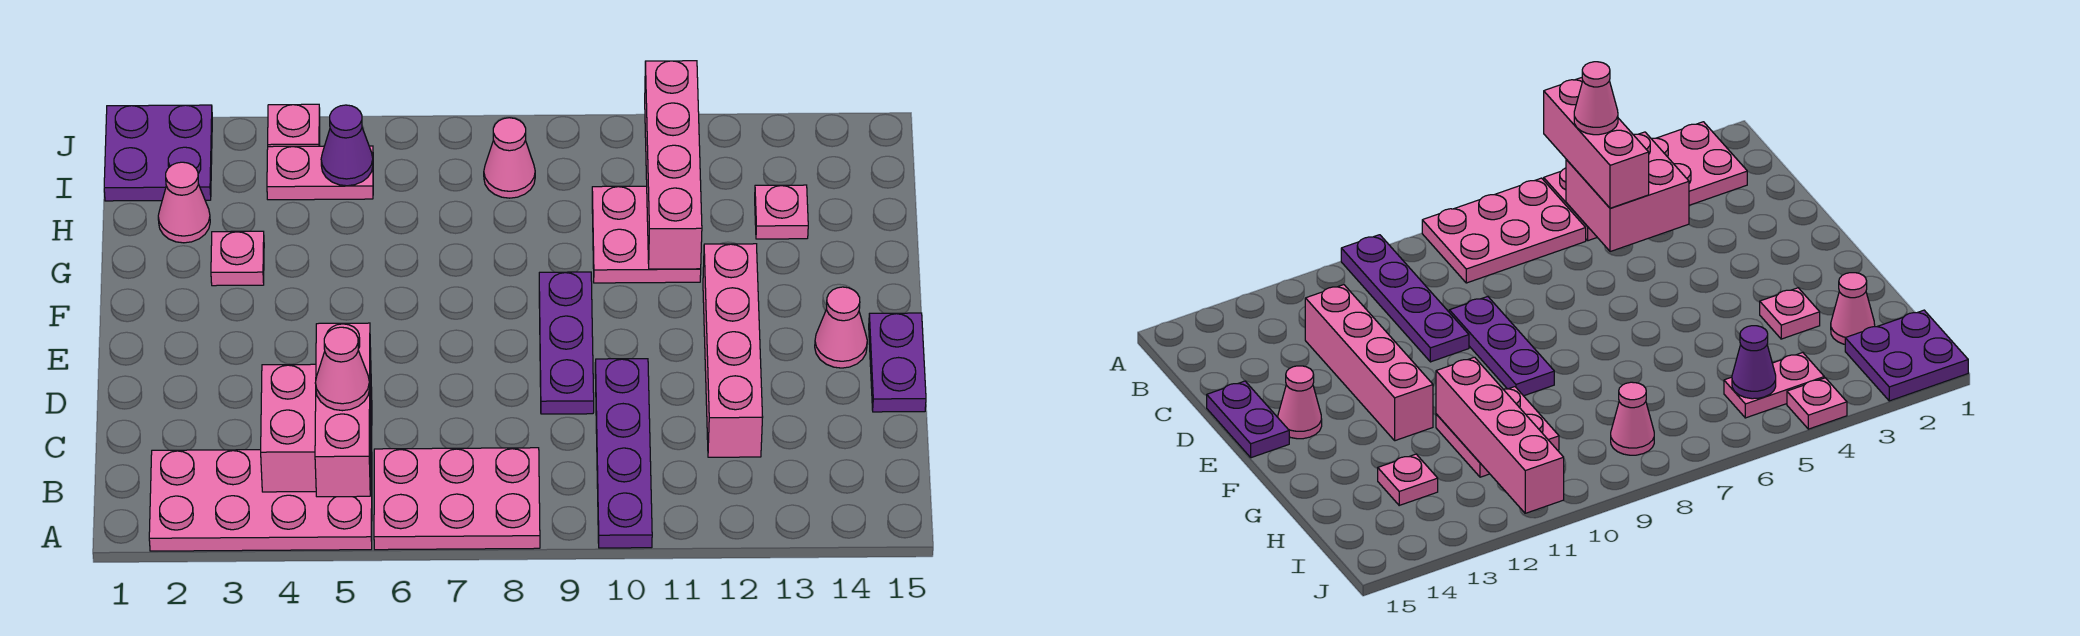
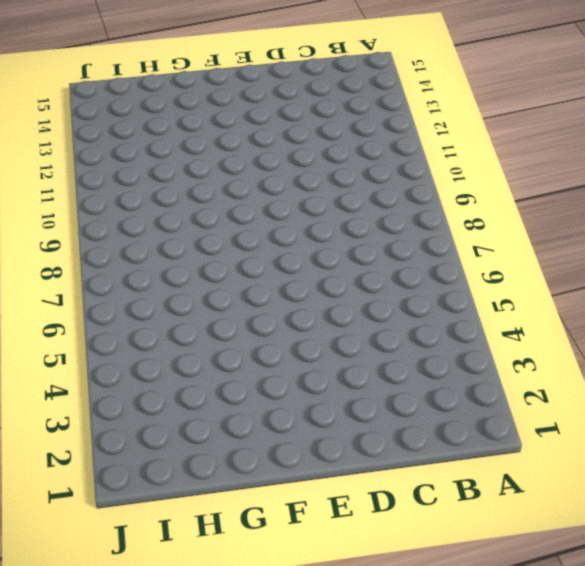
none -> pink 2x4 plate [149,450,372,551]
none -> pink 2x3 plate [374,448,540,550]
none -> purple 1x4 plate [595,359,652,548]

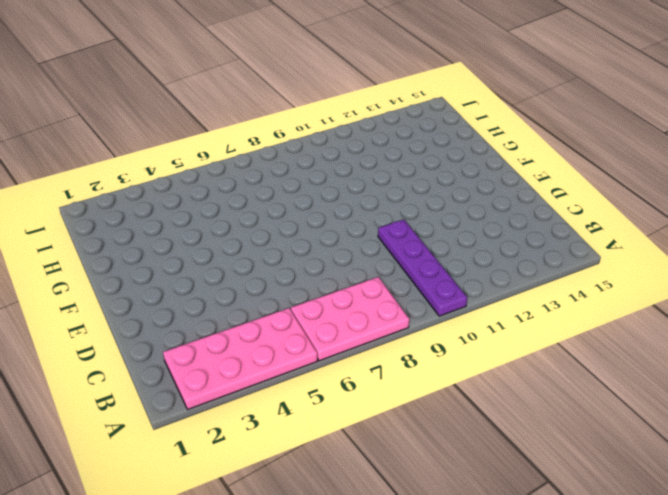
none -> pink 1x4 brick [703,244,763,457]
none -> purple 1x3 plate [539,272,594,414]
none -> purple 1x2 plate [869,313,926,412]

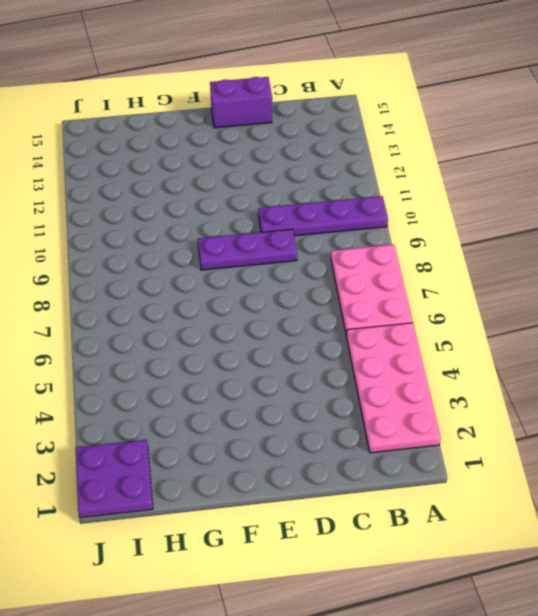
purple 1x2 brick [210,77,272,128] -> purple 1x2 plate [869,313,926,412]
none -> pink 1x4 brick [703,244,763,457]
none -> pink 1x1 cone [815,287,867,368]
none -> pink 1x1 plate [211,231,264,286]

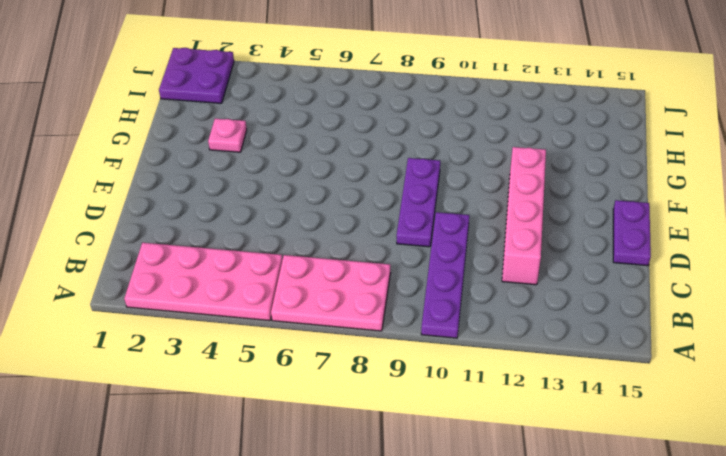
none -> pink 1x1 cone [815,287,867,368]
none -> pink 2x2 plate [592,186,701,283]
none -> pink 1x1 cone [158,162,210,243]

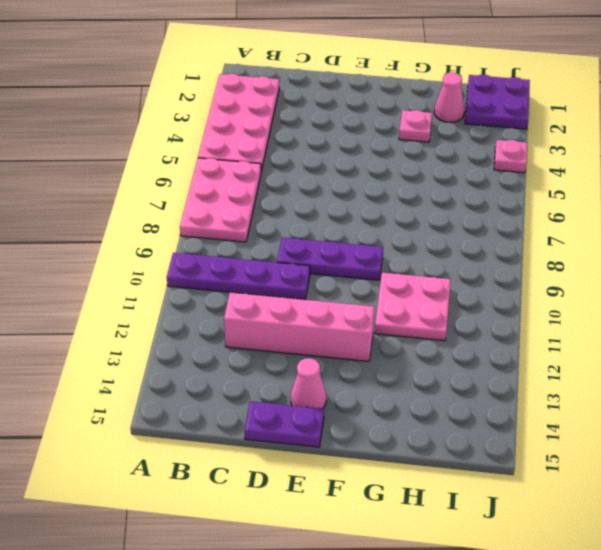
none -> pink 1x1 plate [755,185,808,239]
none -> pink 1x2 plate [267,146,373,200]
none -> pink 1x1 cone [484,118,535,198]

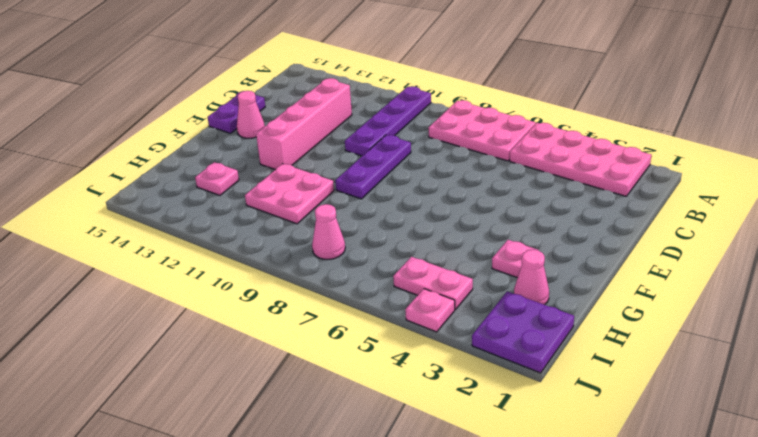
none -> pink 2x2 brick [261,364,372,492]
none -> pink 1x4 brick [645,61,702,269]
none -> purple 1x1 cone [321,105,373,186]

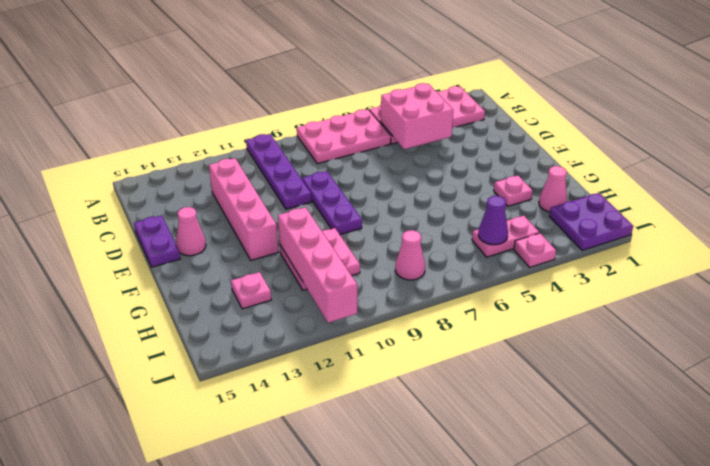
none -> pink 1x3 brick [315,323,371,497]
none -> pink 1x1 cone [315,327,370,411]

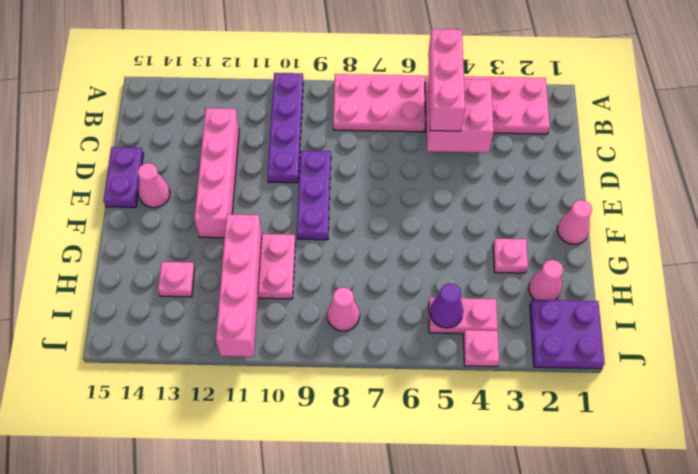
pink 1x1 cone [557,200,592,244] -> pink 1x1 cone moved to [315,327,370,411]

